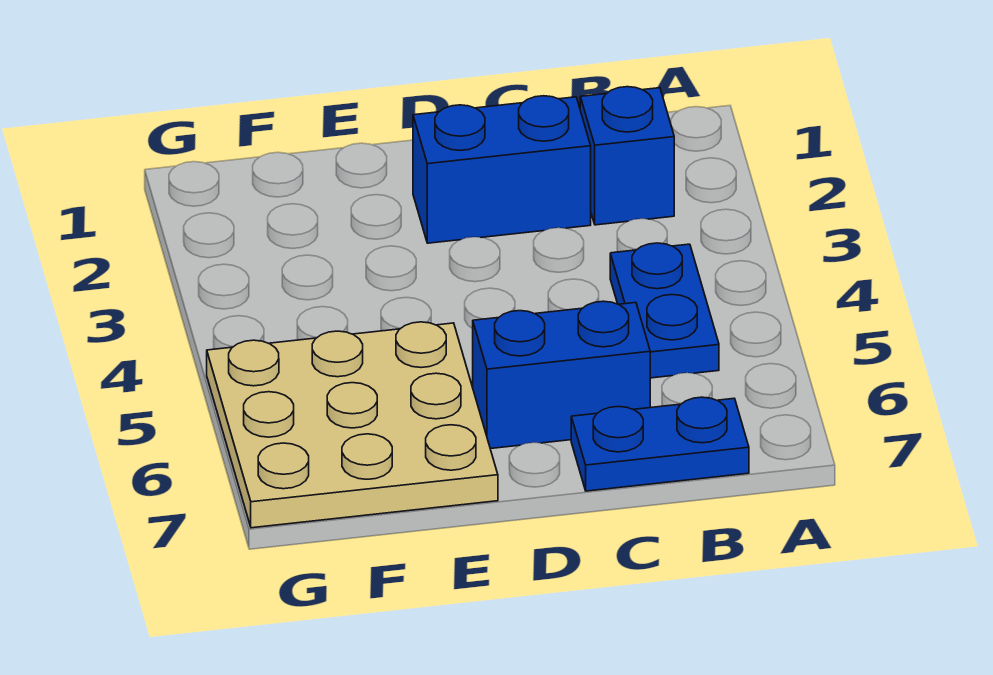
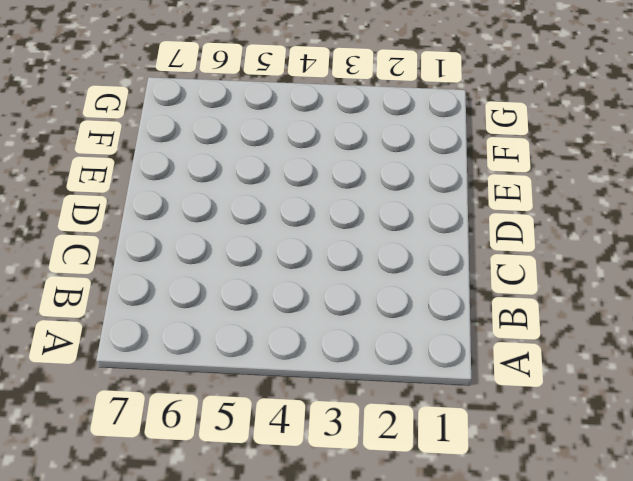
none -> blue 1x1 brick [580,87,674,225]
none -> blue 1x2 plate [610,243,719,378]

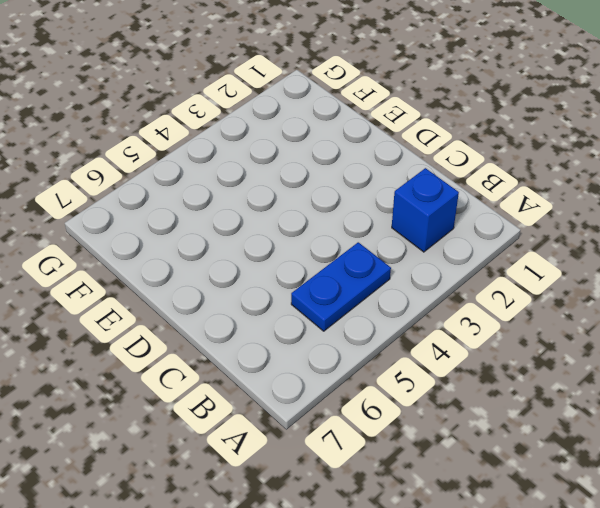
none -> blue 1x2 plate [571,397,749,491]
none -> blue 1x2 brick [413,96,591,243]

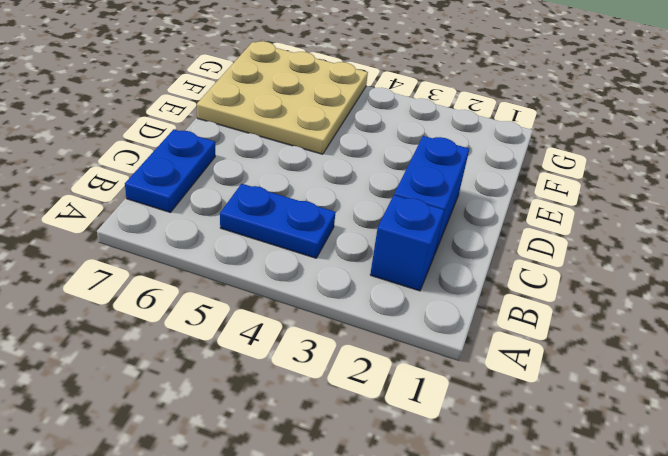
none -> blue 1x2 brick [473,301,650,449]

